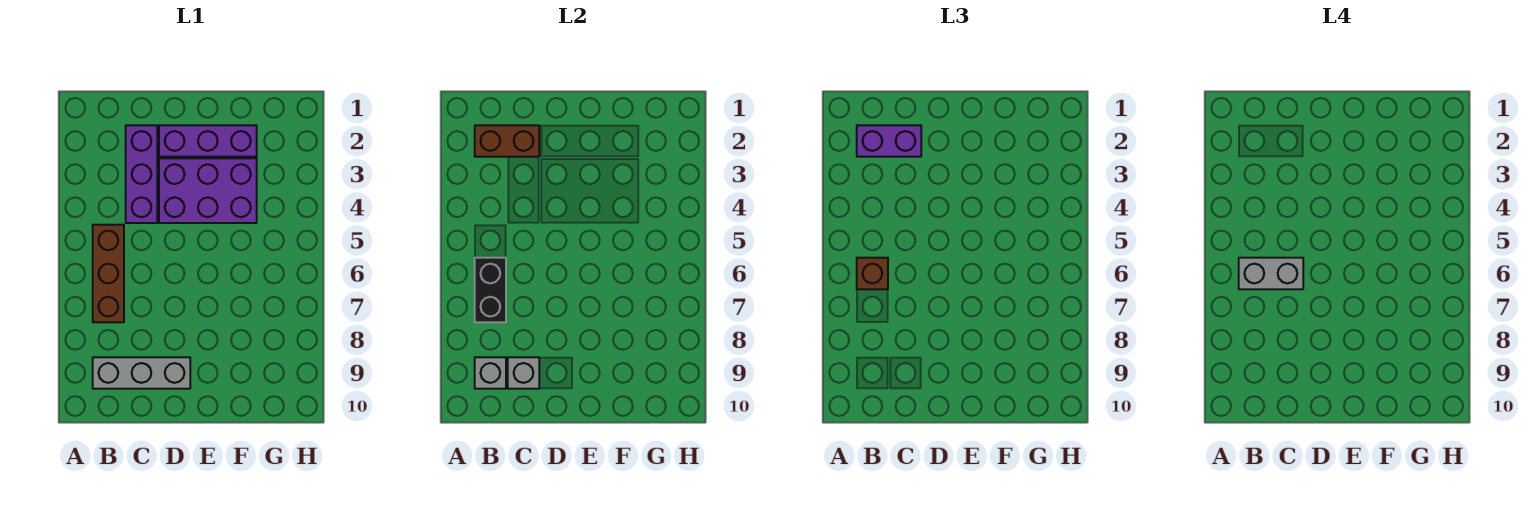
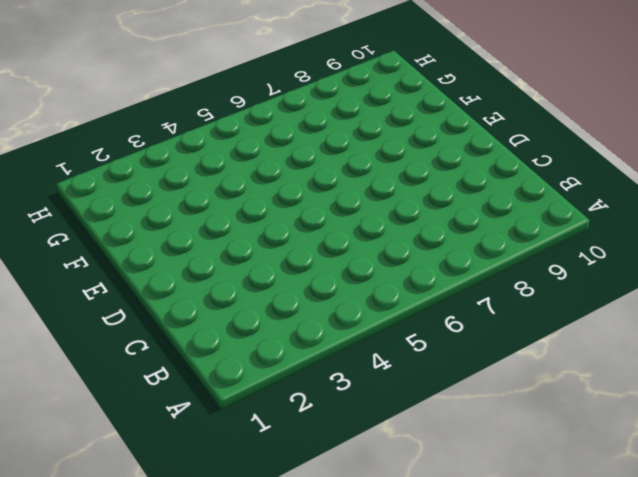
none -> brown 1x3 brick [93,225,124,322]
none -> grey 1x3 brick [93,357,190,389]
none -> purple 1x3 brick [126,125,157,223]

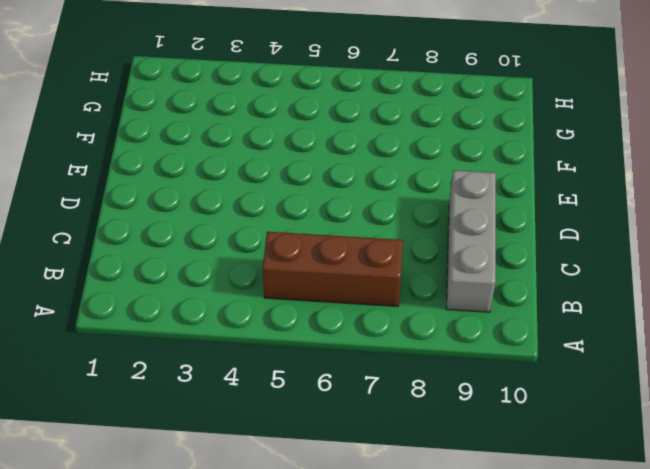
none -> purple 1x3 brick [126,125,157,223]
none -> purple 1x3 brick [159,125,257,157]
none -> purple 2x3 brick [159,158,257,223]

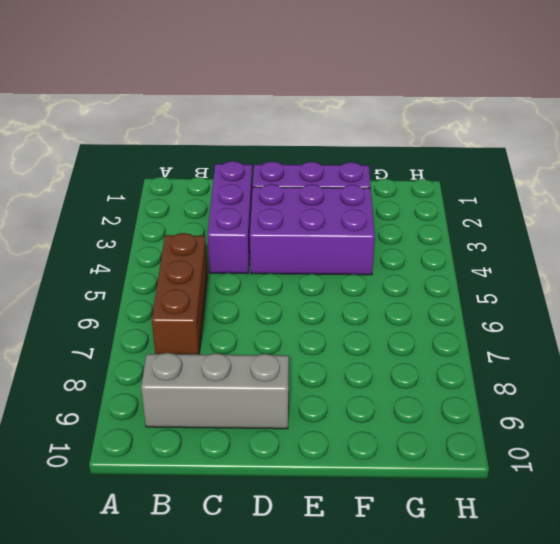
none -> brown 1x2 brick [475,125,539,157]
none -> black 1x2 brick [475,258,506,322]
none -> grey 1x1 brick [475,357,506,389]

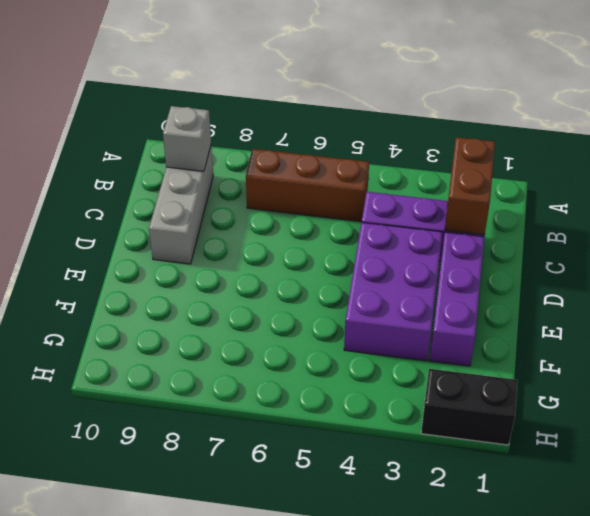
black 1x2 brick [421,369,517,445] -> black 1x2 brick moved to [475,258,506,322]
none -> grey 1x1 brick [508,357,539,389]
none -> purple 1x2 brick [857,125,921,157]
none -> brown 1x1 brick [857,258,888,289]

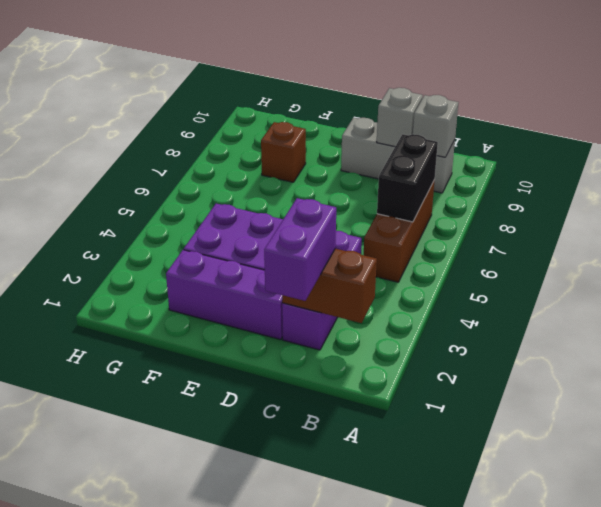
purple 1x2 brick [264,198,336,301] -> purple 1x2 brick turned to [857,125,921,157]
brown 1x1 brick [261,122,306,182] -> brown 1x1 brick moved to [857,258,888,289]
none -> grey 1x2 brick [1239,258,1303,289]

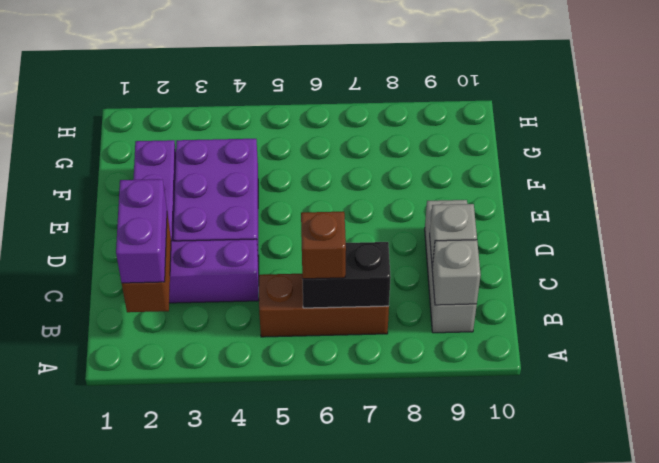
none -> grey 1x2 brick [1239,258,1303,289]

